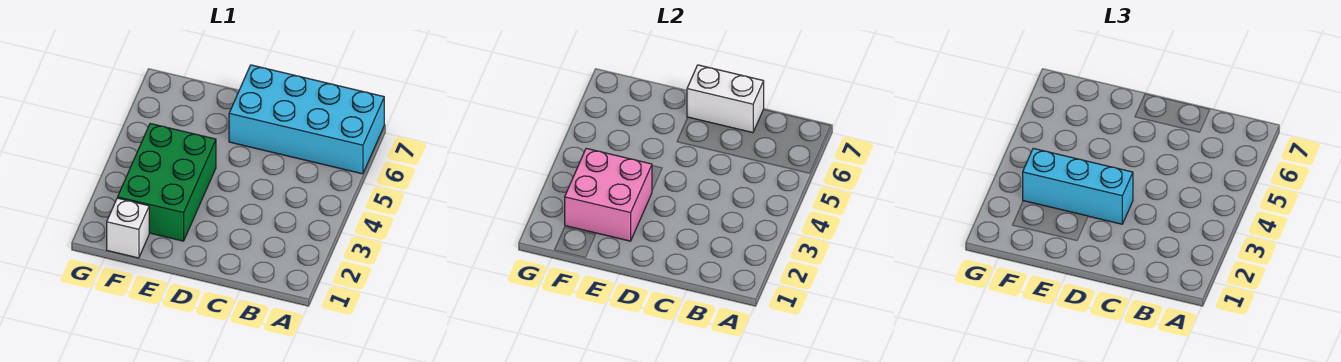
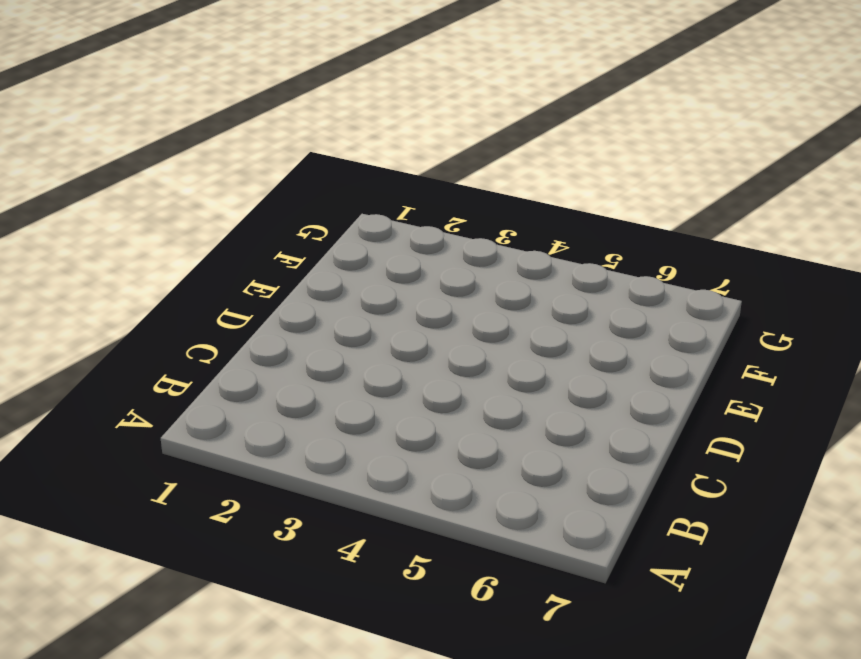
none -> cyan 2x4 brick [229,65,384,174]
none -> green 2x3 brick [118,124,216,241]

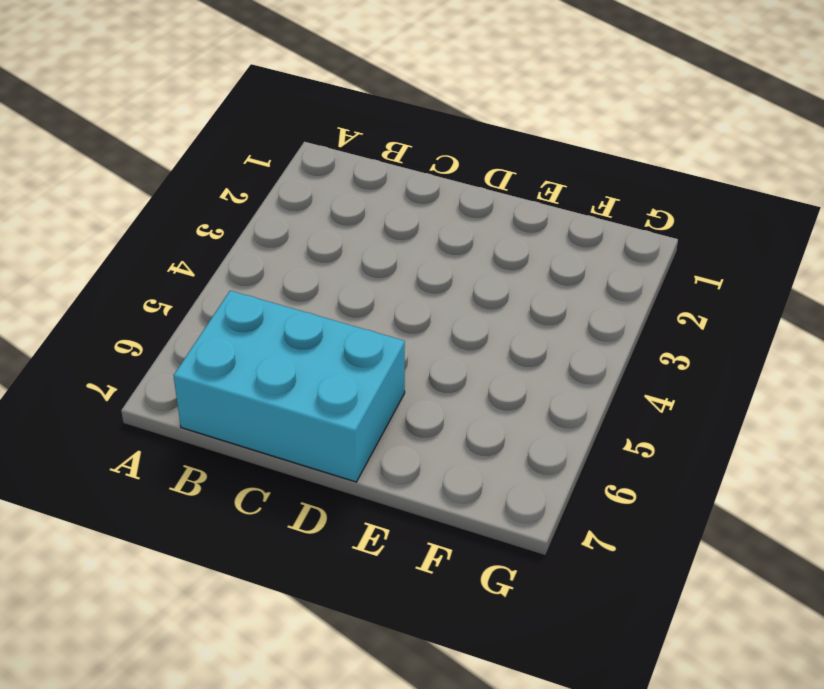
cyan 2x3 brick [174,291,405,482] -> cyan 2x4 brick [229,65,384,174]
none -> green 2x3 brick [118,124,216,241]
none -> white 1x1 brick [107,198,149,258]

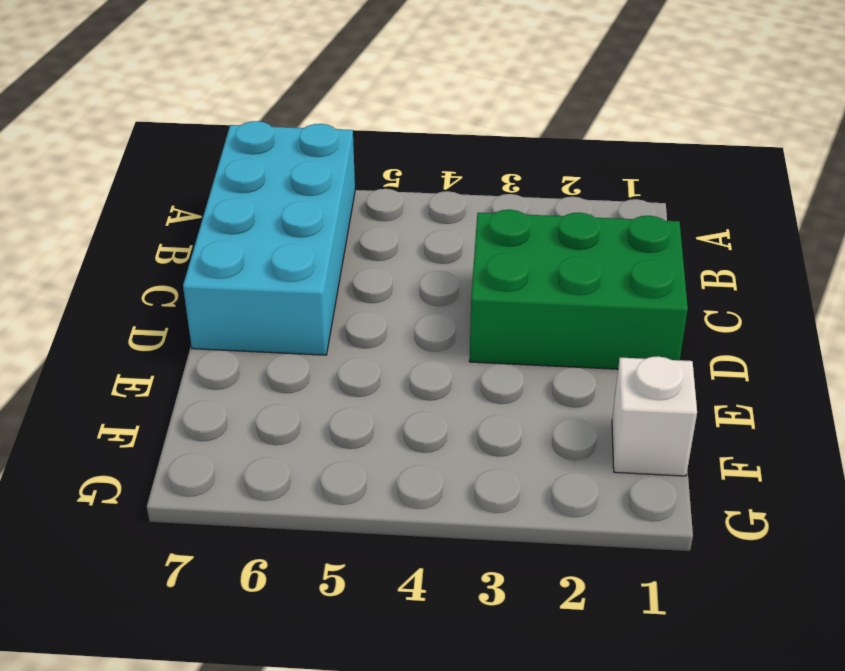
green 2x3 brick [469,210,688,369] -> green 2x3 brick moved to [118,124,216,241]
none -> white 1x2 brick [687,65,764,133]
none -> pink 2x2 brick [565,148,652,241]

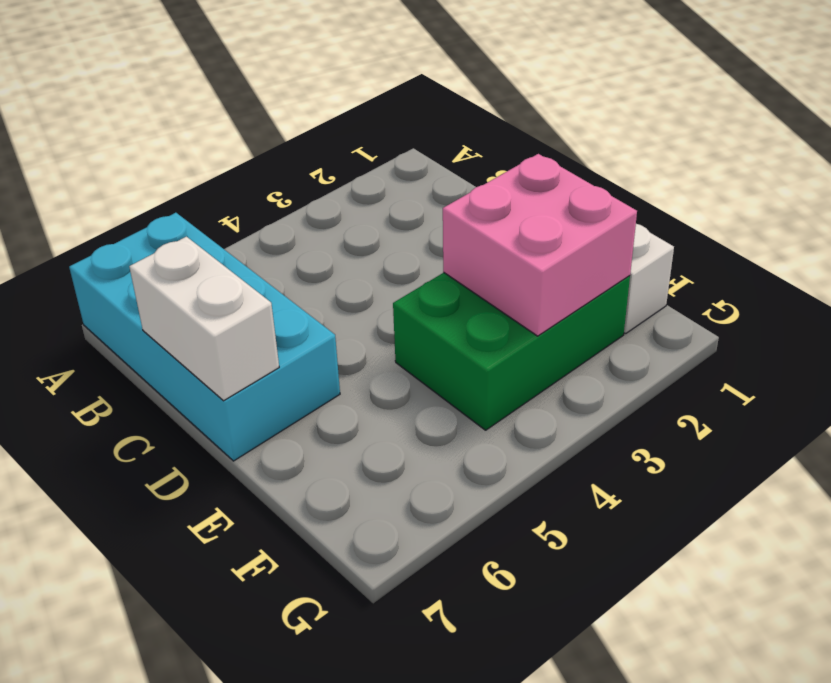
none -> cyan 1x3 brick [1023,148,1133,224]

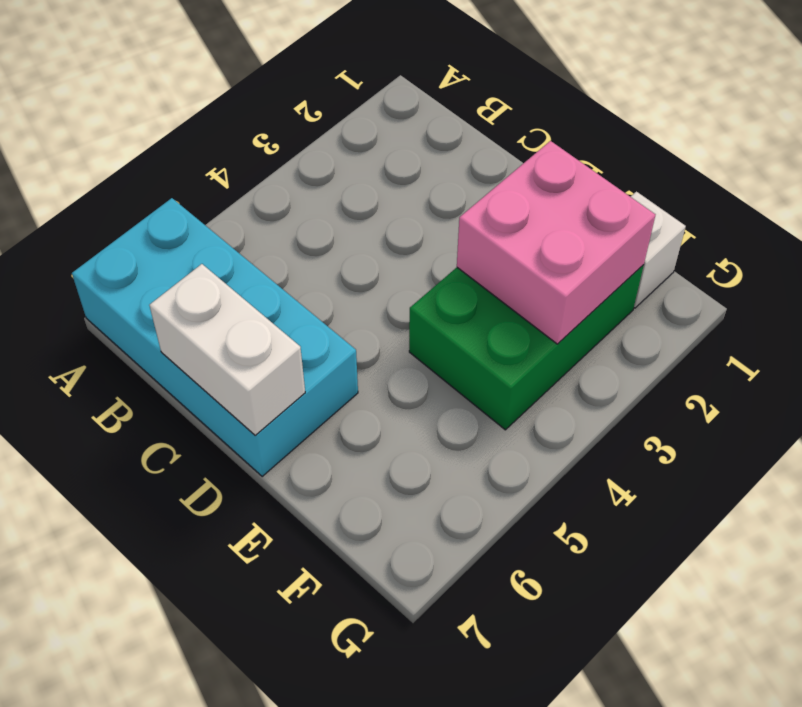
none -> cyan 1x3 brick [1023,148,1133,224]

